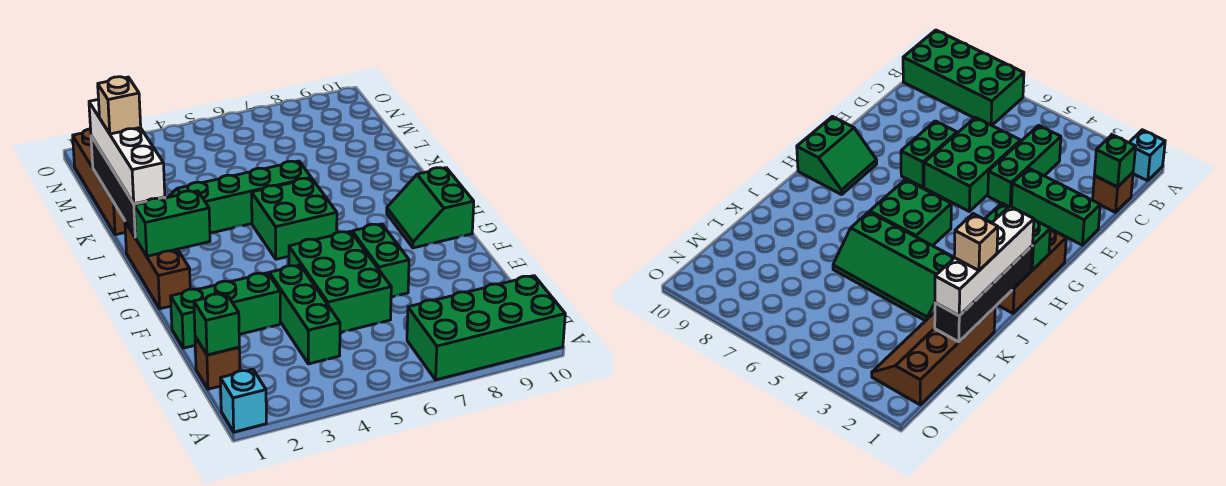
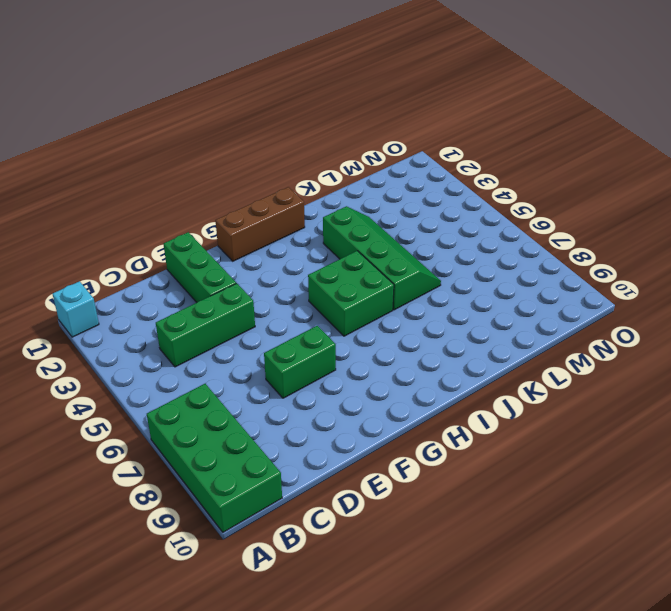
none -> brown 1x1 brick [195,337,240,389]
none -> green 2x3 brick [289,231,391,332]
none -> green 2x2 slope [387,168,474,248]

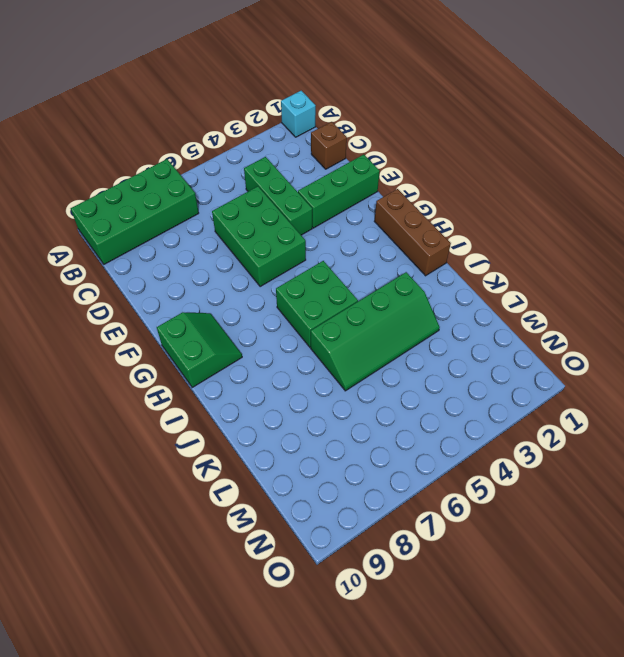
none -> green 1x2 brick [352,224,409,297]
none -> brown 2x4 slope [73,129,125,235]
none -> green 1x1 brick [194,293,240,355]

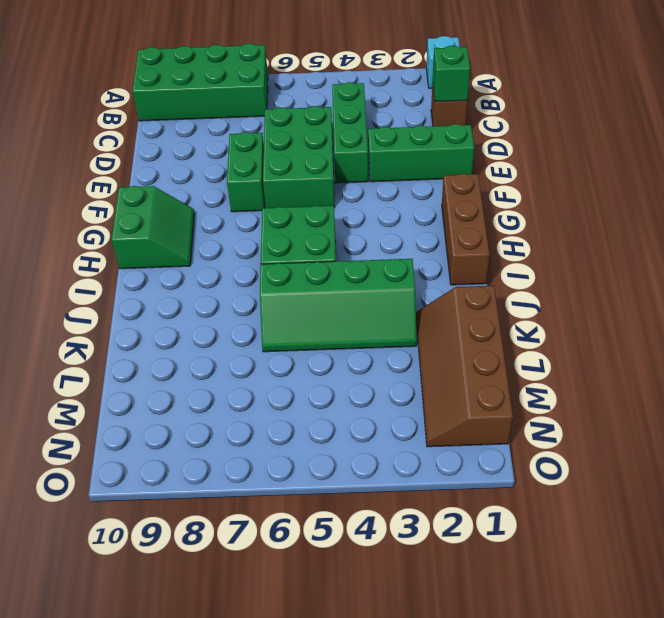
none -> green 1x2 brick [134,191,210,256]
none -> black 1x4 brick [91,136,165,238]
none -> white 1x4 brick [89,99,165,204]

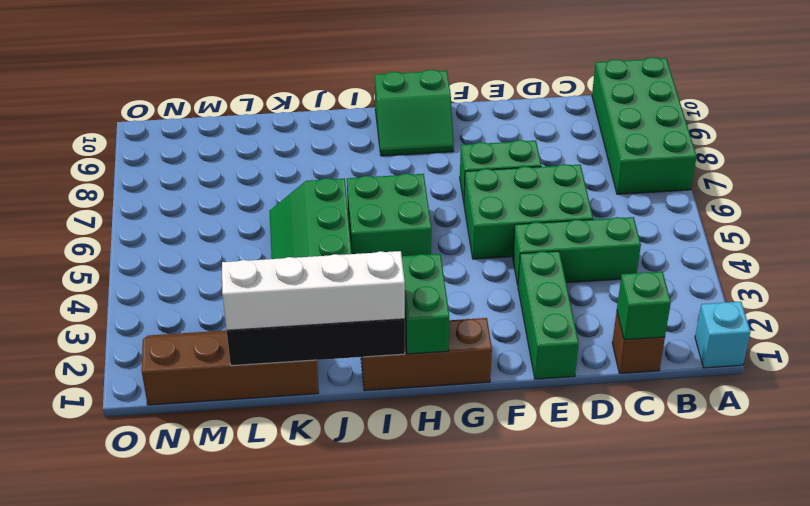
none -> tan 1x1 brick [98,77,141,134]

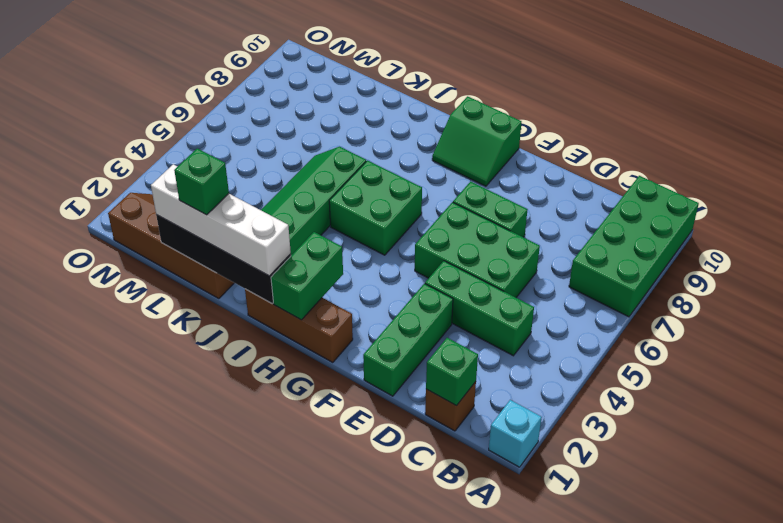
green 1x1 brick [174,148,229,215] -> tan 1x1 brick [98,77,141,134]

